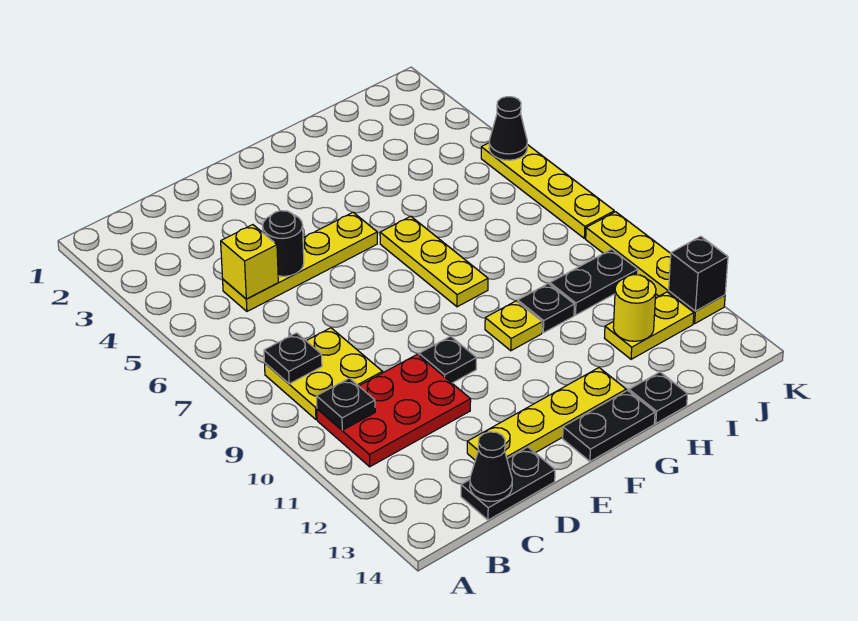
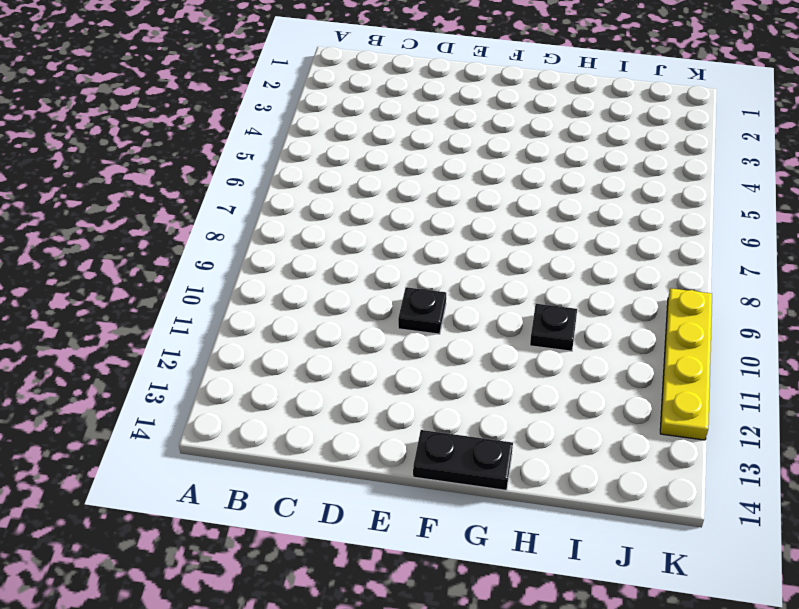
none -> yellow 2x2 plate [265,328,382,420]
none -> red 2x3 plate [317,354,471,467]
none -> yellow 1x4 plate [223,212,377,311]

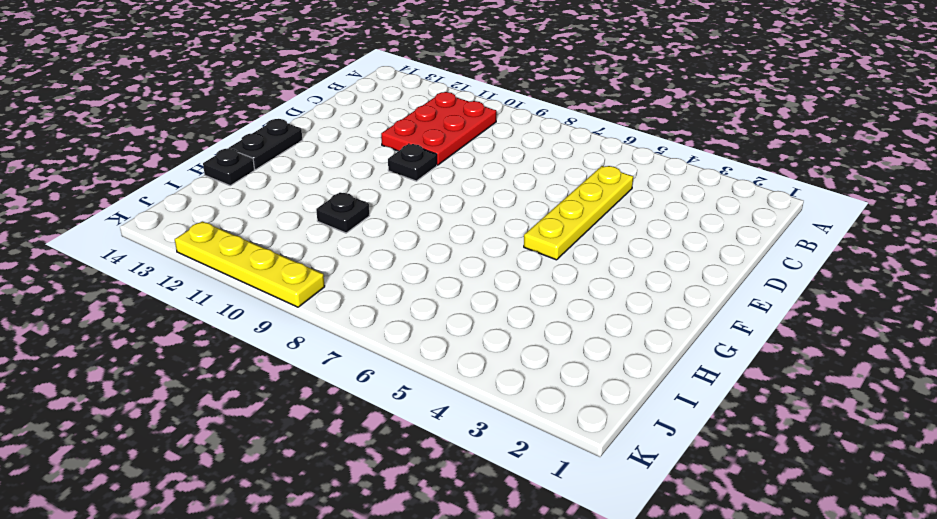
none -> yellow 2x2 plate [265,328,382,420]
none -> black 1x2 plate [461,447,555,520]
none -> yellow 1x4 plate [467,368,626,460]

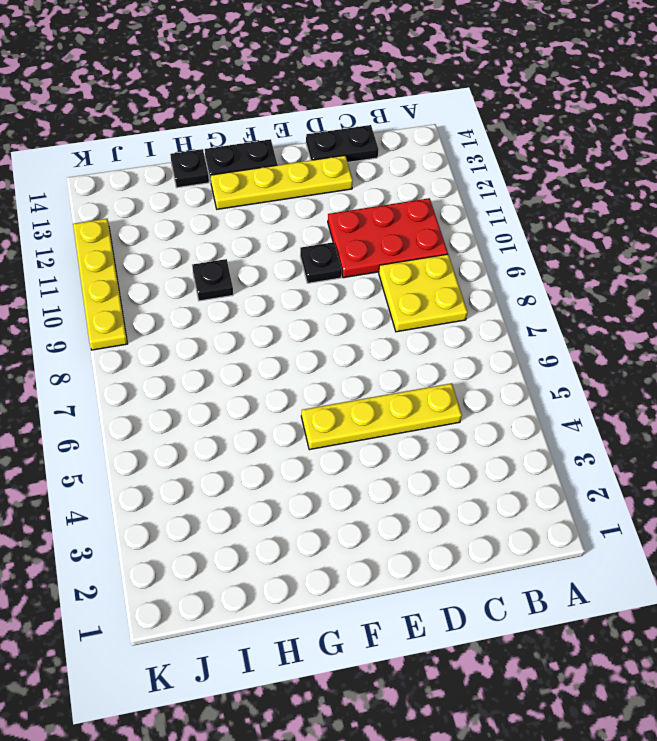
none -> yellow 1x3 plate [380,216,488,307]
none -> yellow 1x1 plate [485,301,542,351]
none -> black 1x2 plate [550,249,638,315]

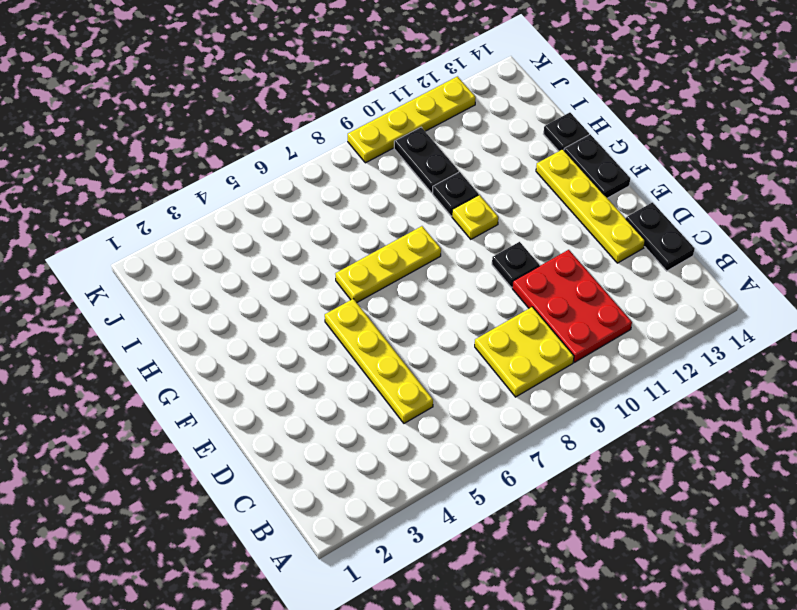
none -> yellow 1x2 plate [604,292,694,359]
none -> yellow 1x4 plate [481,143,614,238]
none -> black 1x1 plate [264,333,322,384]

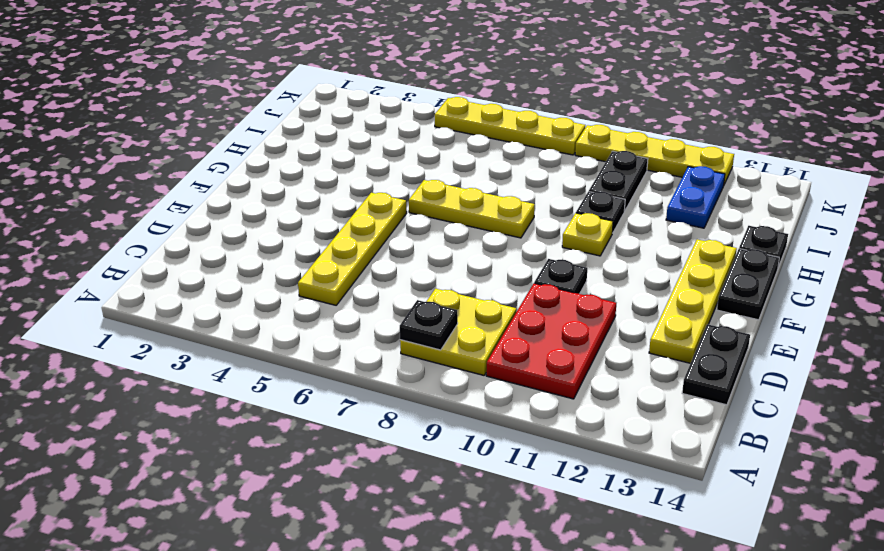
blue 1x2 plate [666,166,725,228] -> yellow 1x2 plate [604,292,694,359]
none -> black 1x1 plate [317,378,375,430]
none -> yellow 1x1 brick [221,225,278,299]
none -> black 1x1 cone [470,432,512,501]

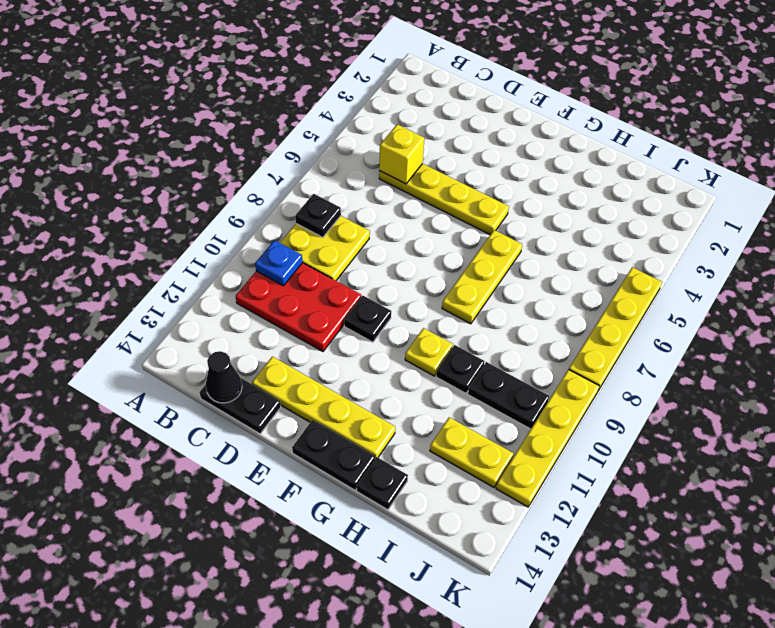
blue 1x1 plate [255,240,303,286] -> black 1x1 plate [317,378,375,430]
none -> black 1x1 round brick [263,211,304,276]
none -> yellow 1x1 round brick [613,275,656,341]
none -> black 1x1 cone [489,97,527,160]

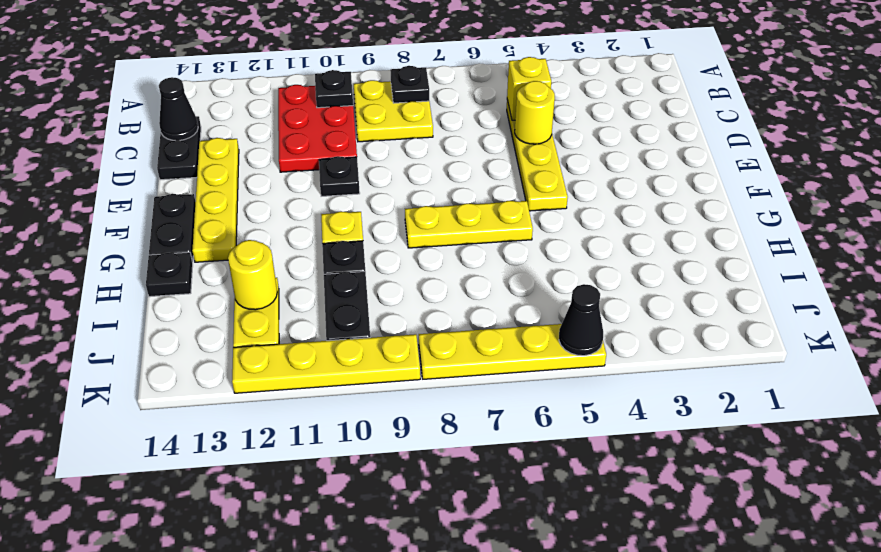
yellow 1x1 round brick [515,81,555,144] -> black 1x1 round brick [263,211,304,276]
none -> black 1x1 brick [669,236,728,311]

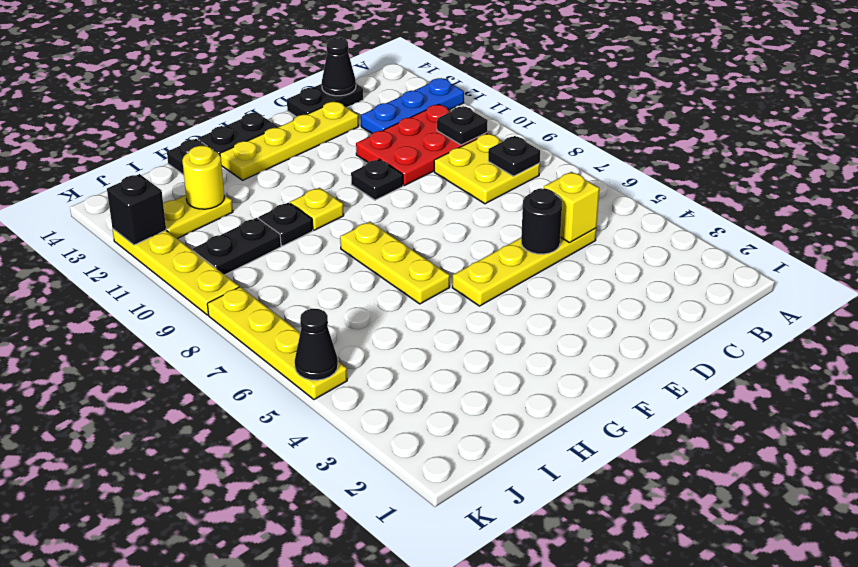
blue 1x3 plate [361,78,464,133] -> none

